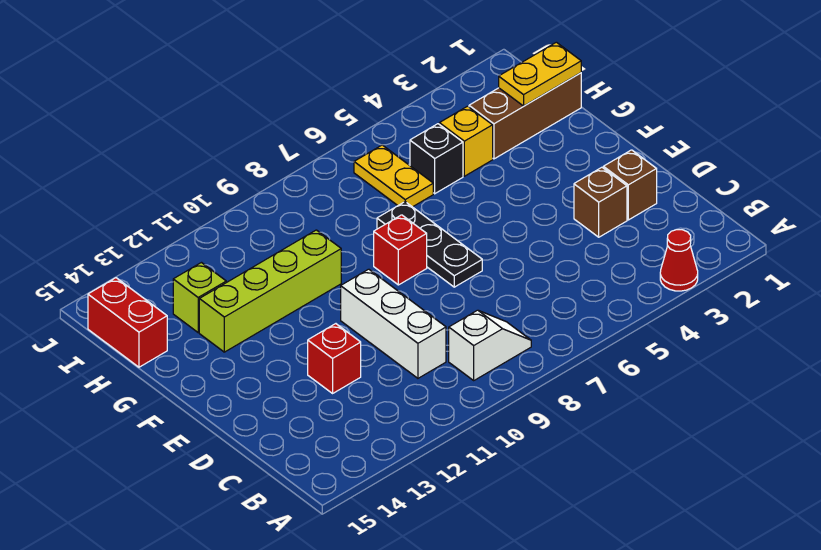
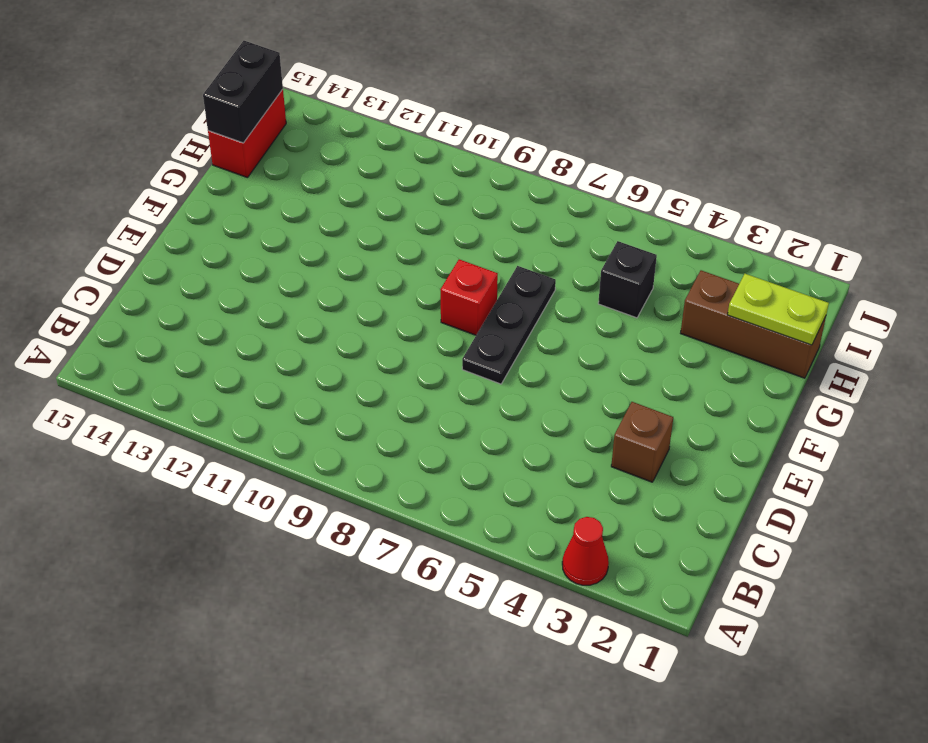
lime 1x2 plate [728,274,829,345] -> yellow 1x2 plate [499,42,581,106]
black 1x2 brick [203,41,283,143] -> none
none -> white 1x2 slope [449,310,531,380]
none -> white 1x3 brick [341,269,446,378]
none -> brown 1x1 brick [603,150,657,220]

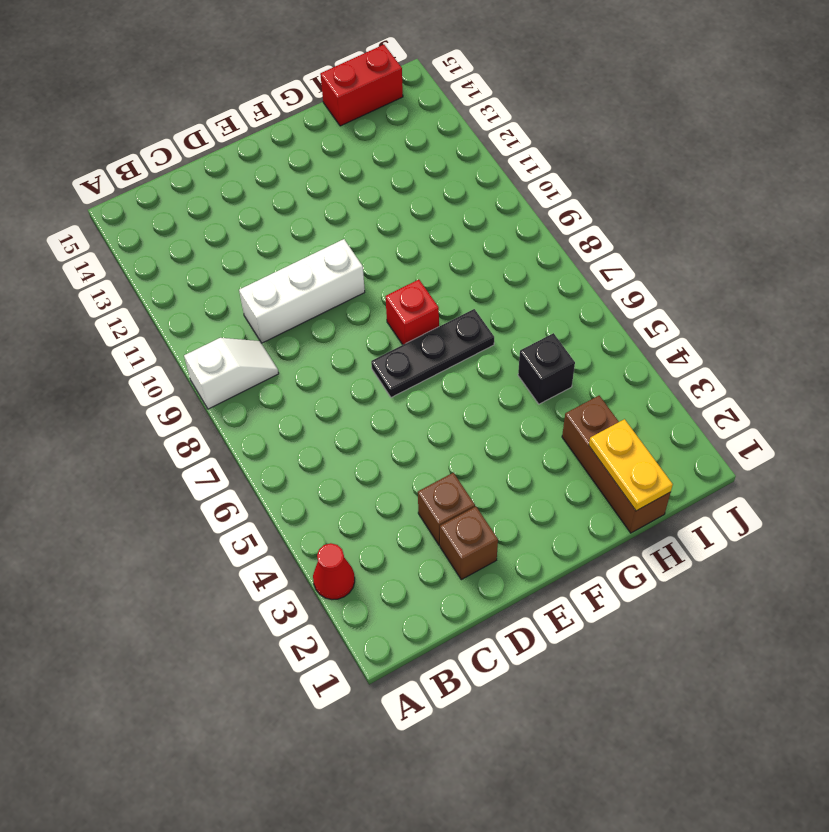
white 1x2 slope [184,338,279,409] -> white 1x2 slope turned to [449,310,531,380]
none -> red 1x1 brick [308,324,361,393]
none -> lime 1x4 brick [199,230,341,352]
none -> yellow 1x1 brick [439,106,493,176]

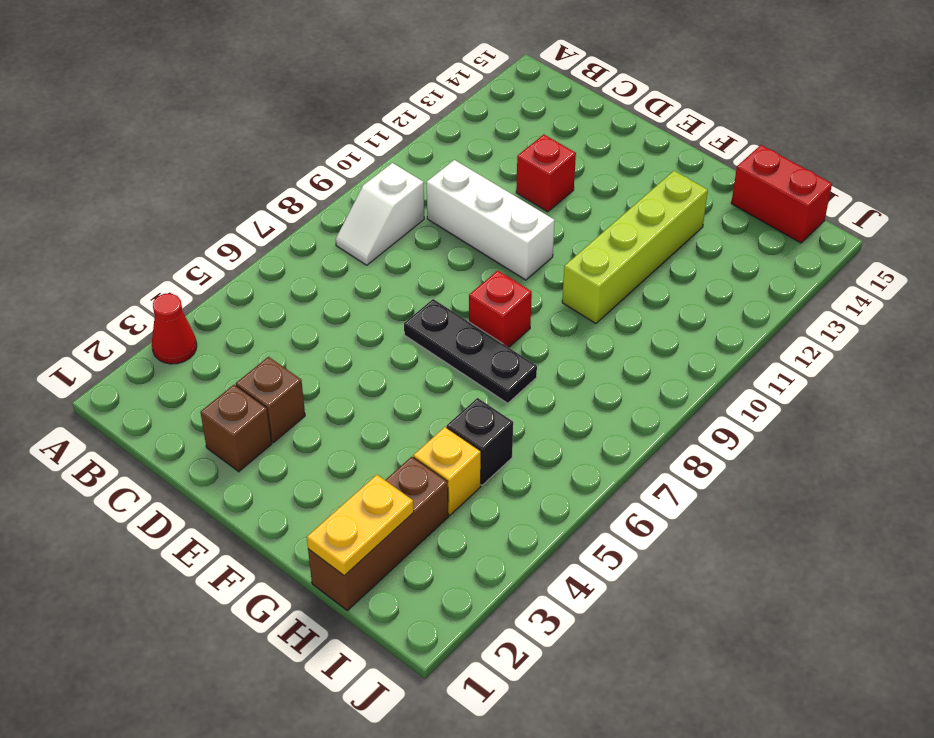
none -> yellow 1x2 plate [354,145,433,207]
none -> lime 1x1 brick [173,263,226,332]

